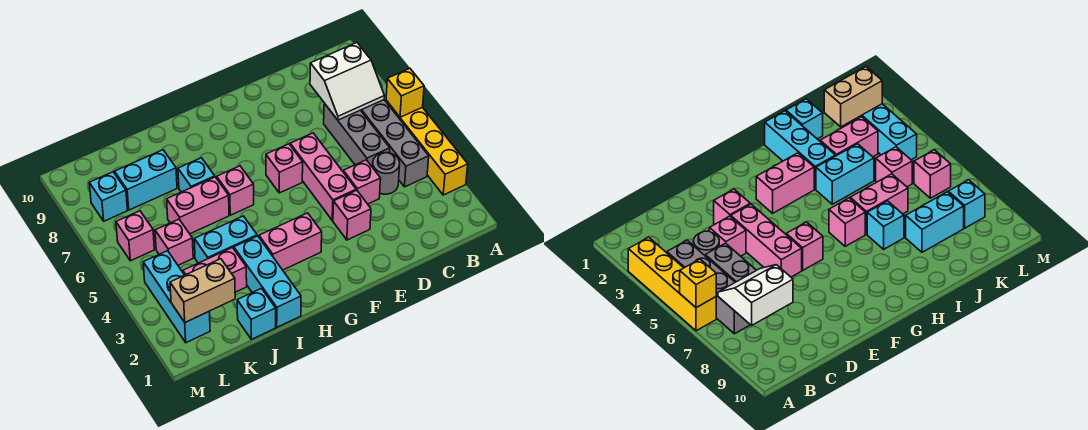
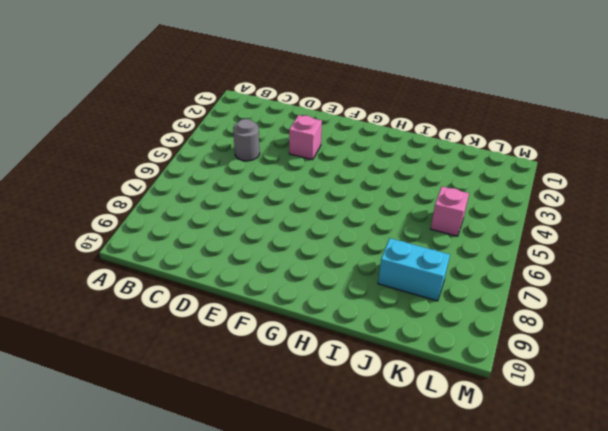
none -> yellow 1x4 brick [386,100,468,195]
none -> grey 1x4 brick [361,100,429,187]
none -> grey 1x3 brick [324,103,390,166]

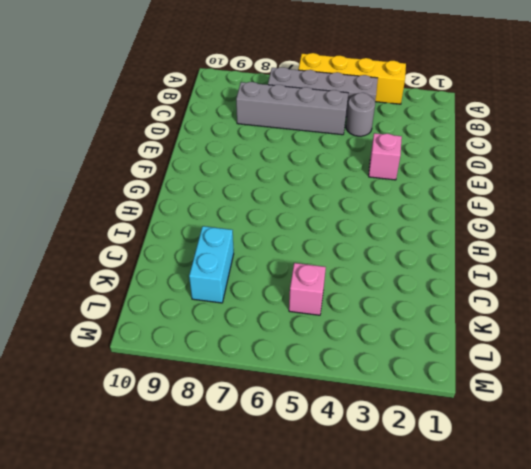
grey 1x4 brick [236,82,348,135] -> grey 1x3 brick [324,103,390,166]
none -> pink 1x1 brick [343,160,381,204]
none -> pink 1x3 brick [290,133,356,220]
none -> pink 1x1 brick [266,144,303,193]

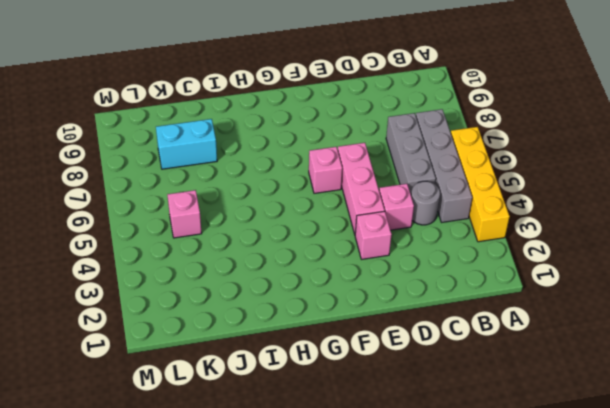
none -> pink 1x2 brick [259,213,322,270]
none -> pink 1x1 brick [217,166,254,215]
none -> cyan 1x3 brick [234,236,301,327]

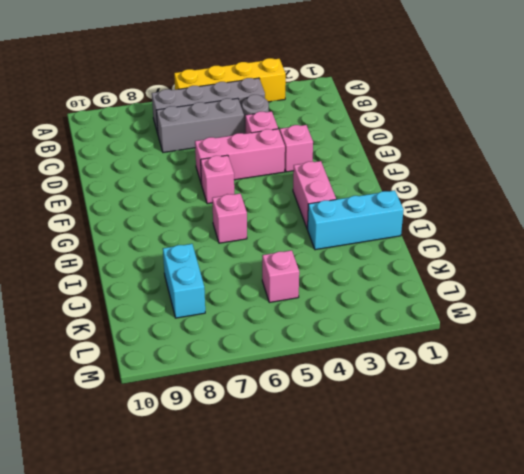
none -> cyan 1x2 brick [194,216,257,263]
none -> pink 1x2 brick [167,177,229,234]
none -> cyan 1x1 brick [178,158,215,192]

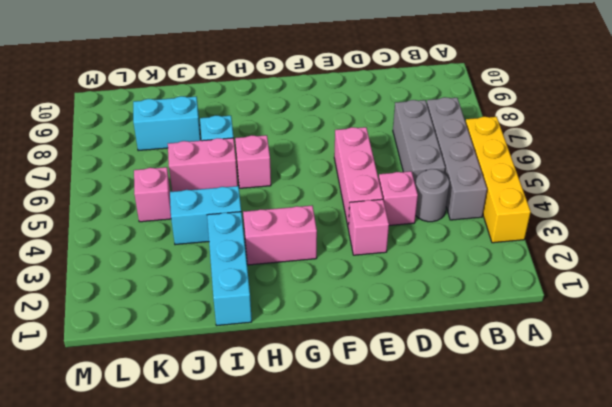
none -> pink 1x1 brick [266,144,303,193]
none -> cyan 1x1 brick [237,288,276,339]
none -> pink 1x2 brick [183,248,247,292]

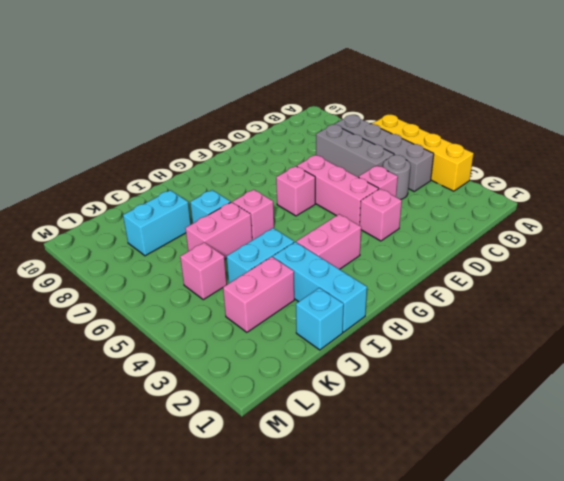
none -> cyan 1x3 brick [143,251,210,343]
none -> pink 1x1 brick [116,211,154,261]
none -> cyan 1x1 brick [89,172,128,221]

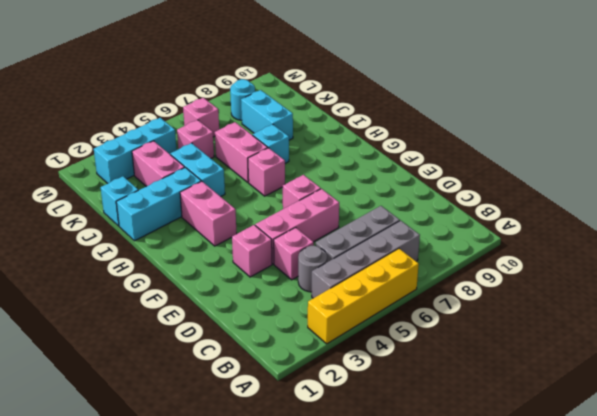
cyan 1x1 round brick [230,79,255,120] -> cyan 1x1 brick [89,172,128,221]
none -> yellow 1x1 brick [386,68,424,117]
none -> white 2x2 slope [310,43,384,120]
none -> tan 1x2 brick [170,259,235,322]

